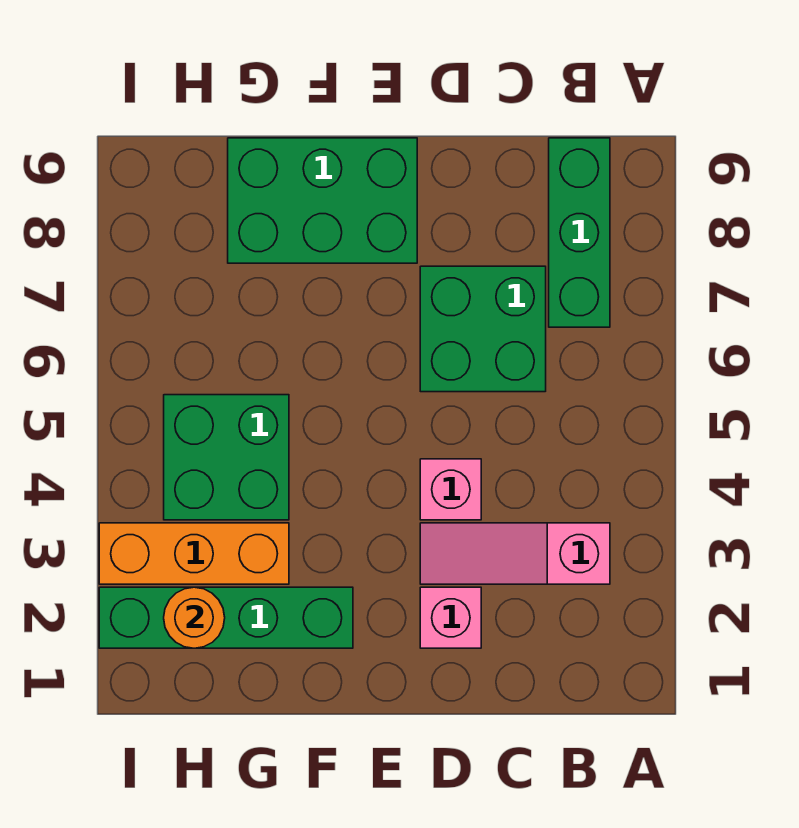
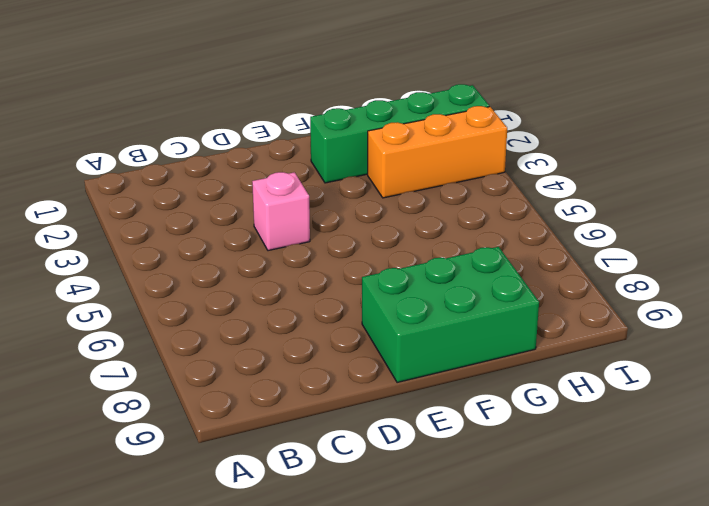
none -> pink 1x3 slope [420,523,610,584]
none -> green 1x3 brick [549,138,610,327]

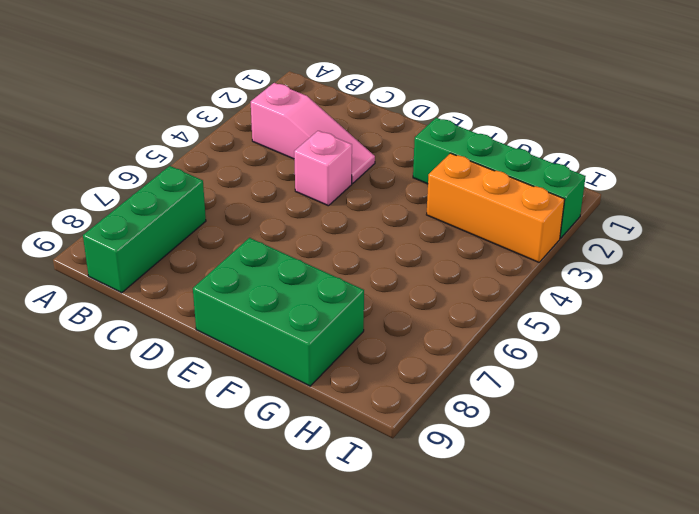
none -> green 2x2 brick [420,266,546,392]
none -> pink 1x1 brick [420,587,481,648]

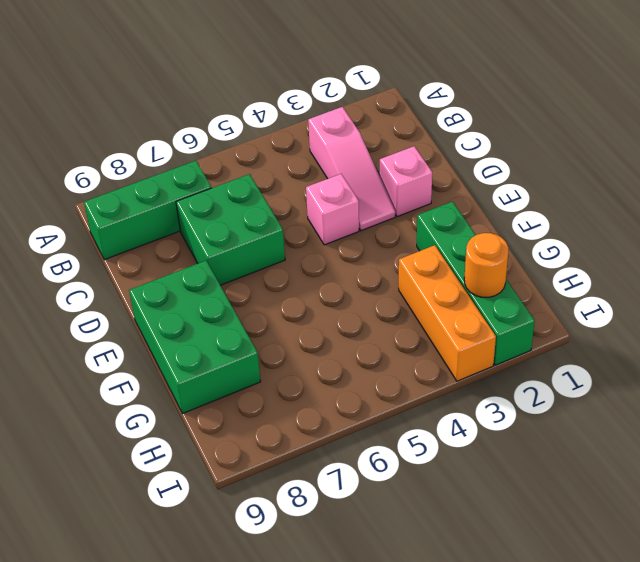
none -> green 2x2 brick [164,395,289,520]

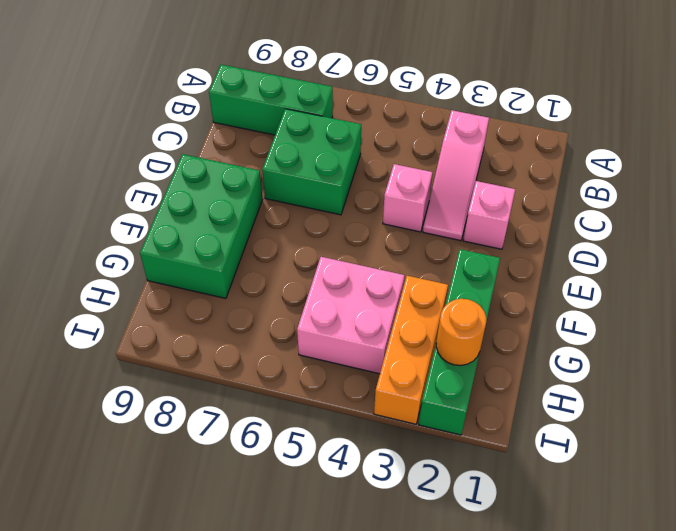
pink 2x2 brick [297,257,404,374] -> green 2x2 brick [164,395,289,520]

